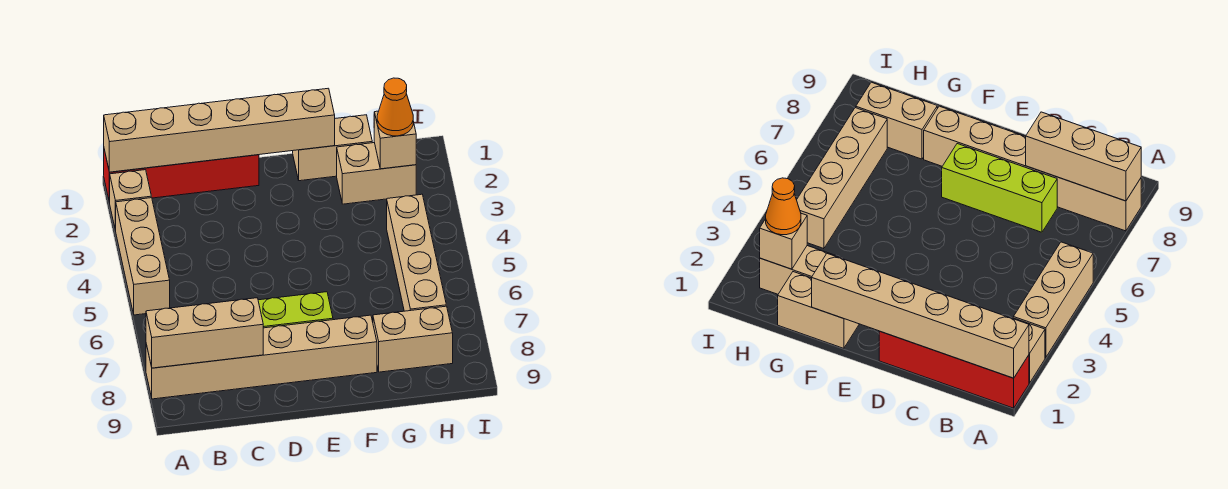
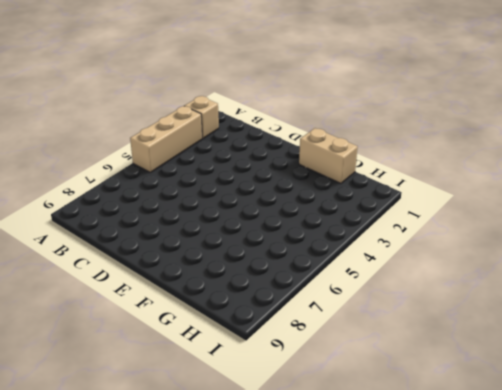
none -> red 1x4 brick [104,150,259,203]
none -> tan 1x6 brick [146,315,377,399]
none -> lime 1x3 brick [258,292,333,328]

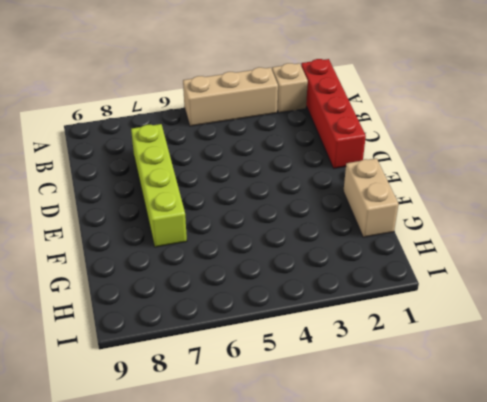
lime 1x4 brick [131,124,187,247] -> lime 1x3 brick [258,292,333,328]
none -> tan 1x6 brick [146,315,377,399]
none -> tan 1x2 brick [337,143,416,204]
none -> tan 1x2 brick [373,306,453,372]

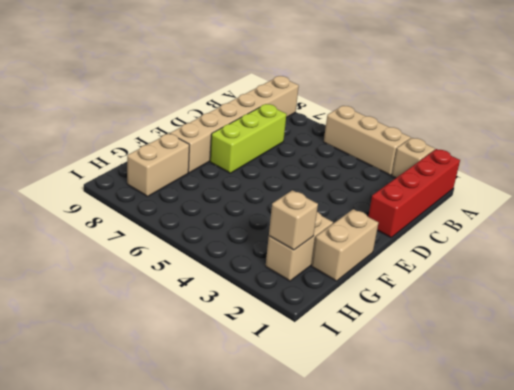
none -> tan 1x4 brick [387,194,446,311]
none -> tan 1x6 brick [104,88,335,172]
none -> tan 1x3 brick [146,298,263,368]

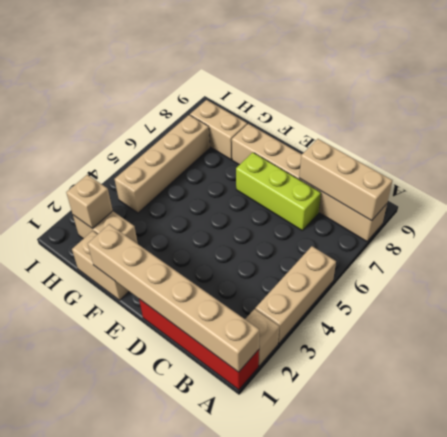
none -> orange 1x1 cone [377,78,413,136]

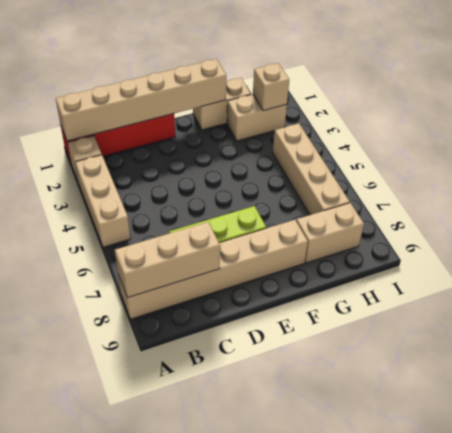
none -> orange 1x1 cone [377,78,413,136]

